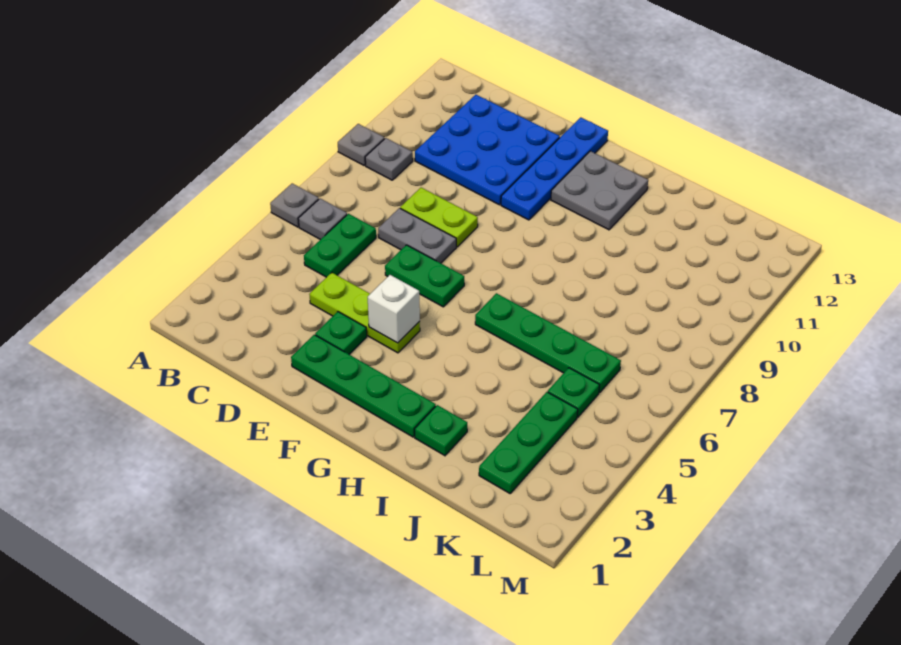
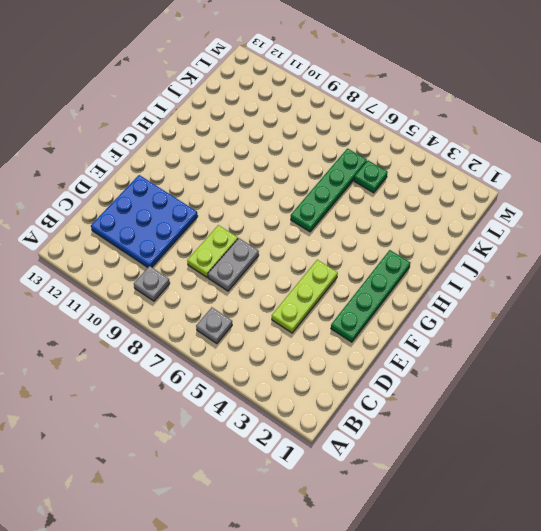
none -> grey 1x1 plate [270,183,319,227]
none -> grey 1x1 plate [338,124,384,165]
none -> green 1x2 plate [304,214,376,277]

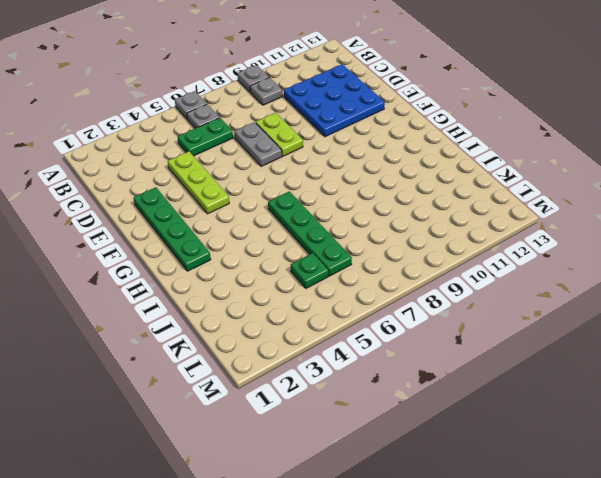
none -> green 1x1 plate [315,312,367,354]
none -> green 1x2 plate [385,245,464,307]
none -> blue 1x4 plate [501,117,608,220]

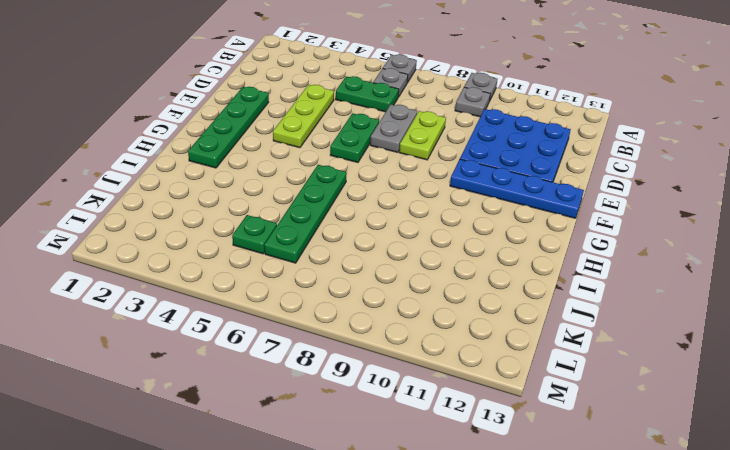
none -> green 1x1 plate [315,312,367,354]
none -> grey 2x2 plate [551,151,648,230]
none -> green 1x1 plate [415,405,467,456]

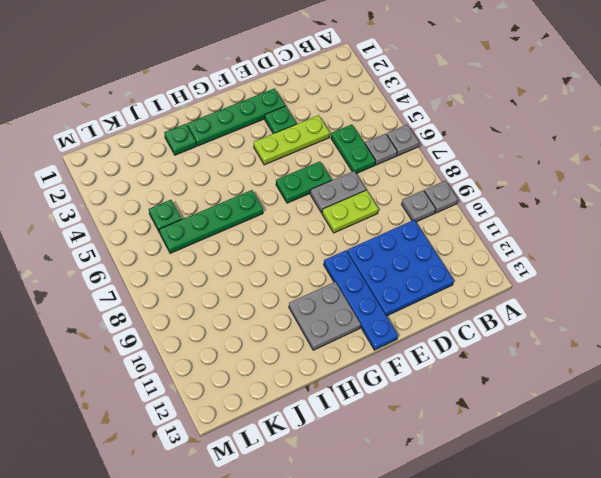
none -> green 1x3 plate [479,392,578,493]
none -> white 1x1 brick [368,275,420,343]

